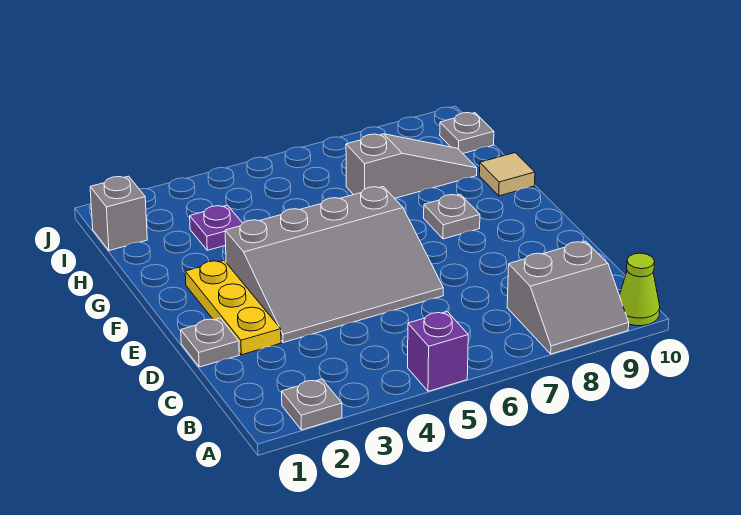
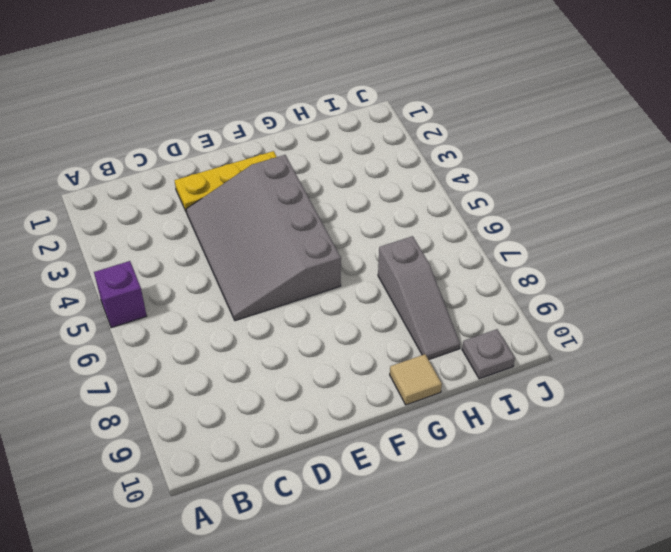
none -> grey 1x1 plate [282,379,342,430]
none -> grey 2x2 slope [507,241,629,354]
none -> lime 1x1 cone [619,253,660,326]

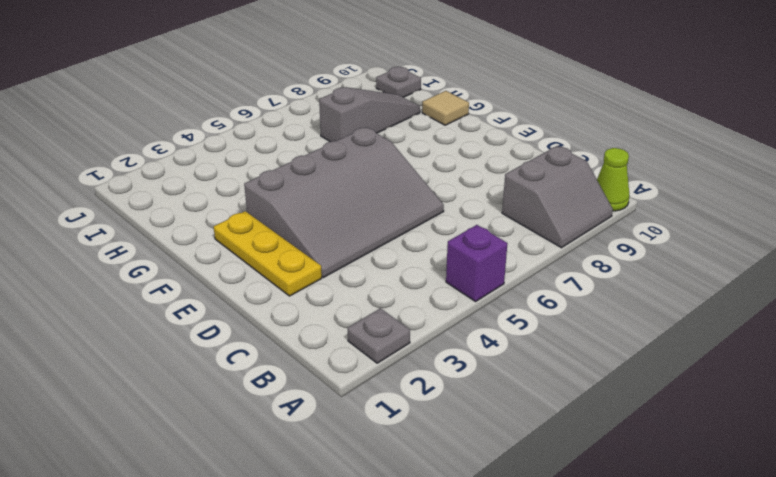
none -> grey 1x1 plate [181,318,239,367]
none -> grey 1x1 plate [424,194,480,239]
none -> purple 1x1 plate [190,205,242,250]

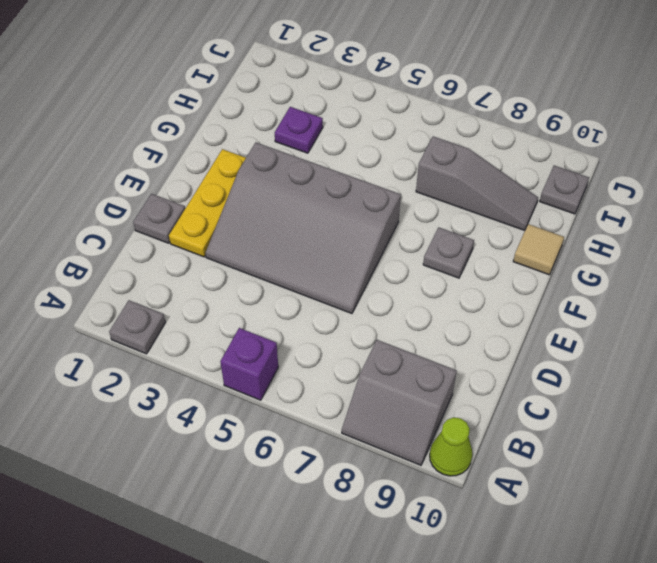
none -> grey 1x1 brick [90,176,147,251]

